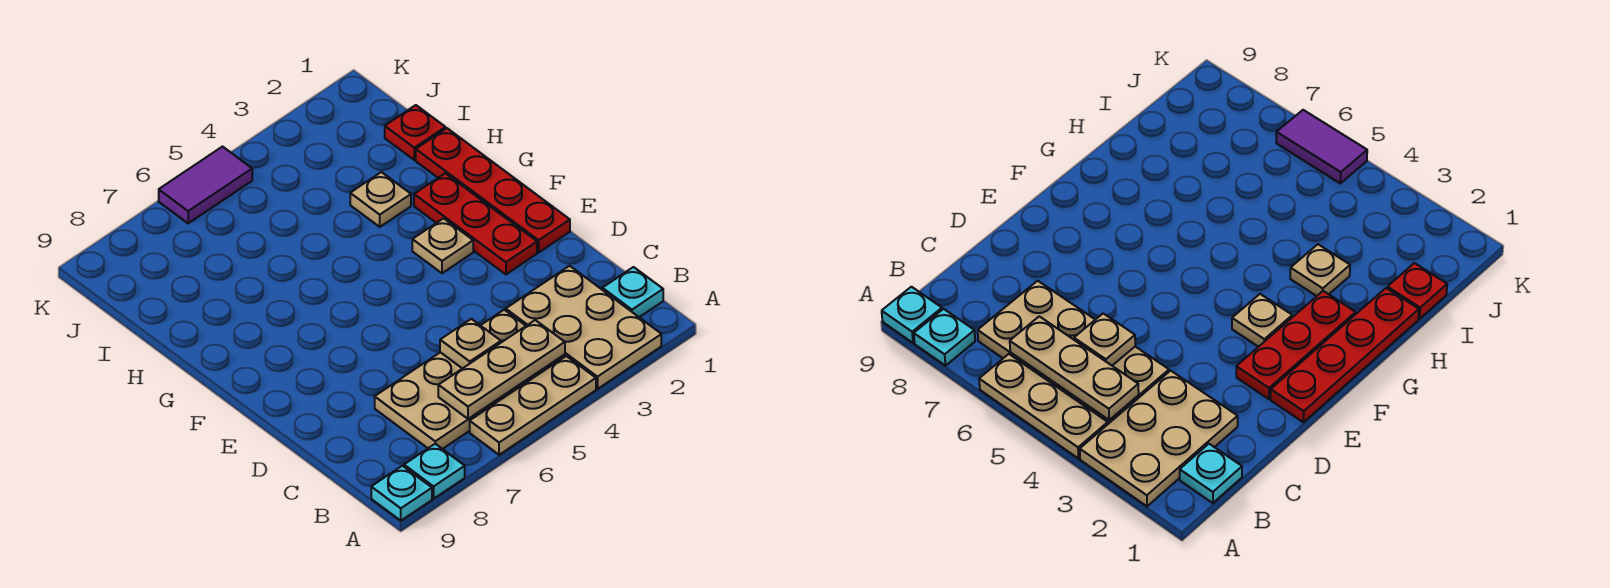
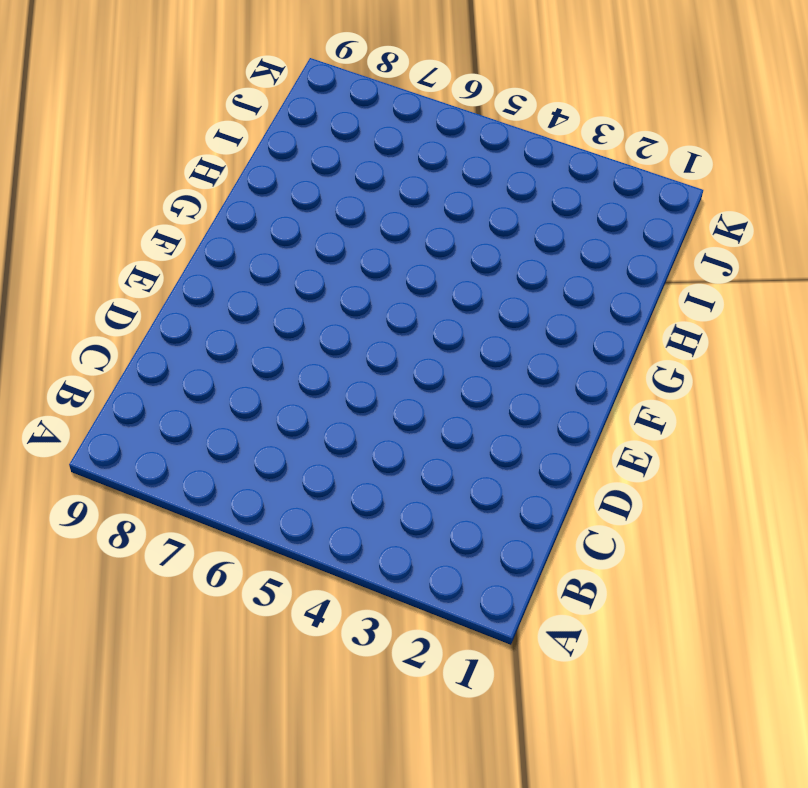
none -> tan 2x3 plate [506,266,661,389]
none -> tan 1x3 plate [470,356,596,455]
none -> cyan 1x1 plate [404,444,465,499]

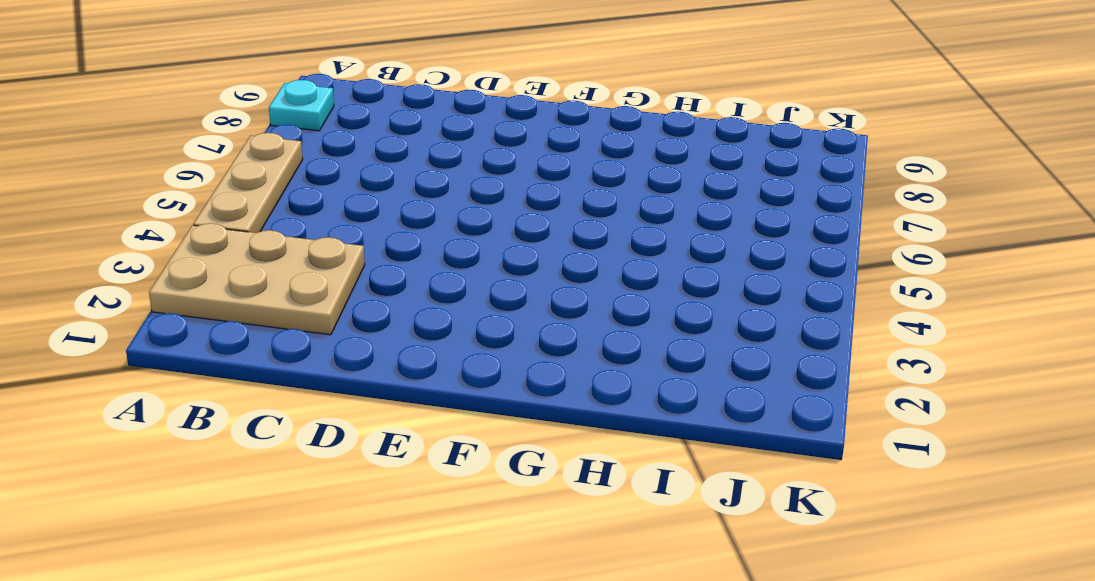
none -> cyan 1x1 plate [371,466,432,521]
none -> cyan 1x1 plate [602,267,663,317]
none -> tan 2x4 plate [375,310,565,449]

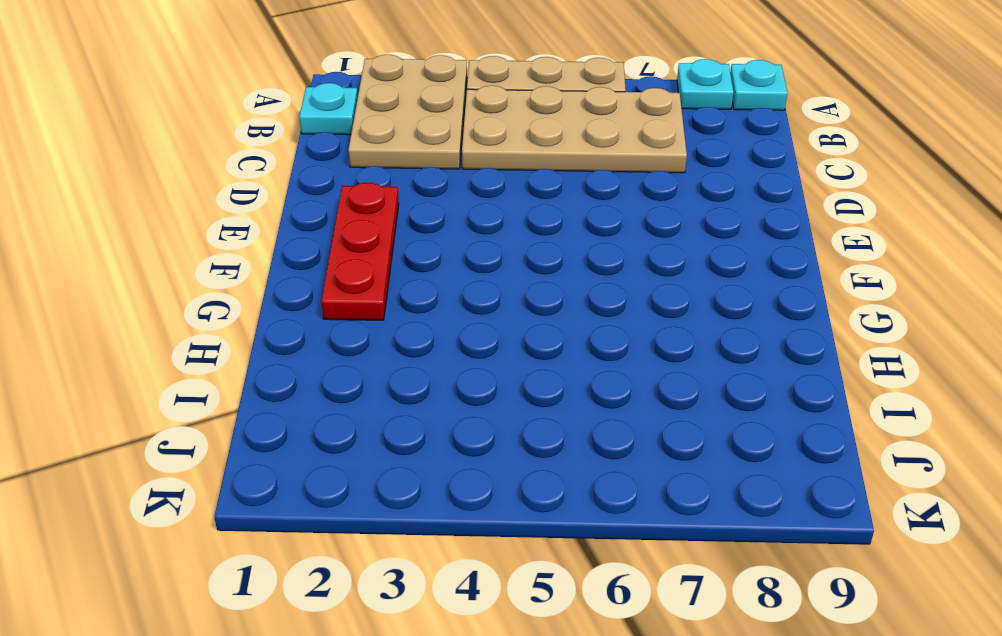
none -> red 1x4 plate [416,128,570,252]
none -> tan 1x1 plate [412,218,473,273]
none -> tan 1x1 plate [350,172,411,227]

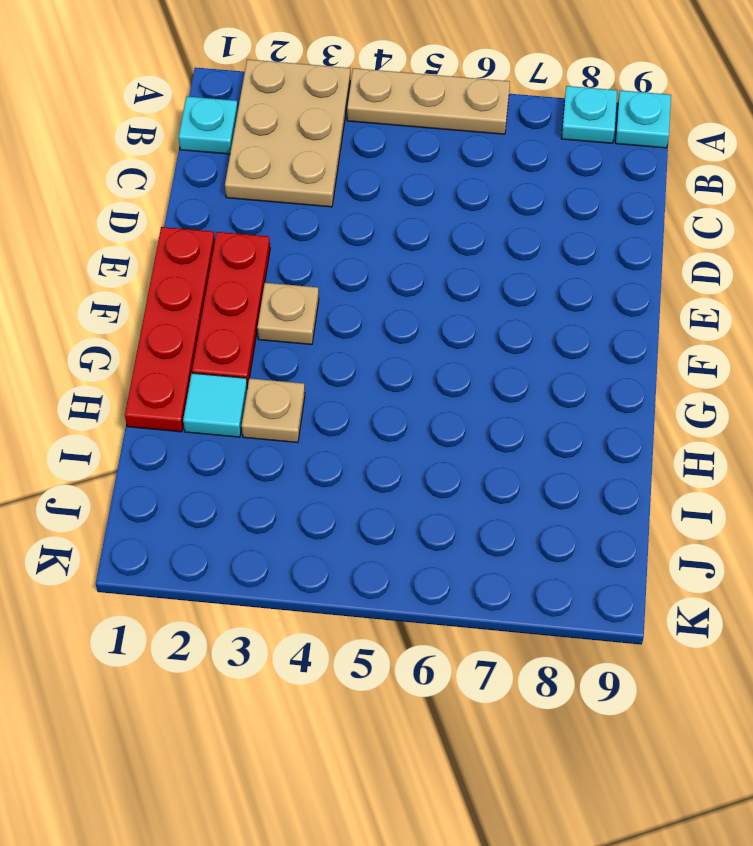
cyan 1x1 tile [183,373,247,437] -> none
none -> tan 2x4 plate [375,310,565,449]
none -> red 1x1 plate [385,105,445,160]
none -> purple 1x2 tile [159,147,252,223]

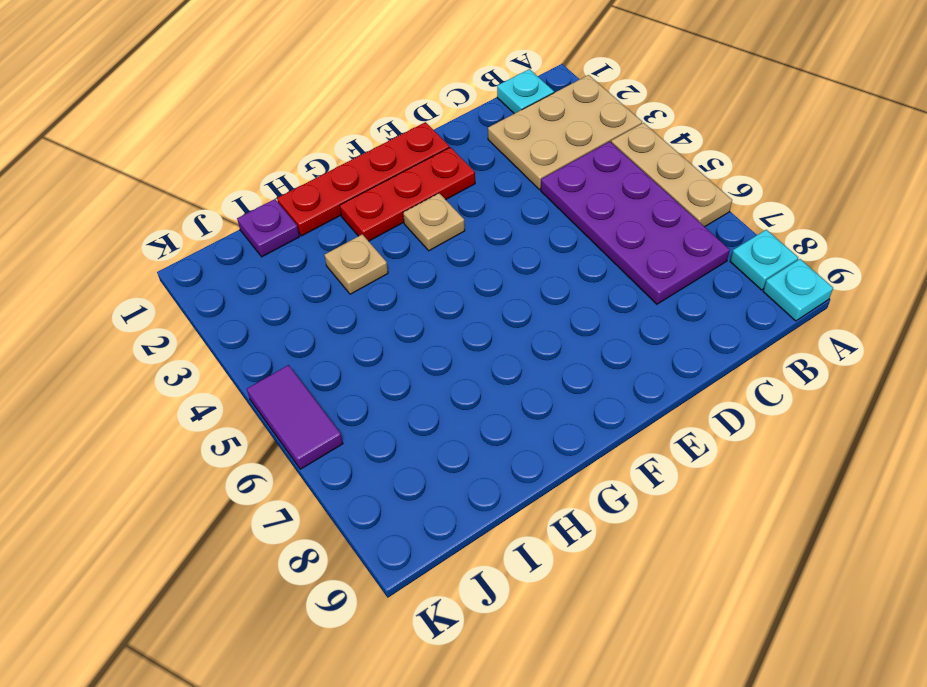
purple 2x4 plate [541,141,730,304] -> tan 2x4 plate [375,310,565,449]
purple 1x1 plate [237,199,299,257] -> red 1x1 plate [385,105,445,160]
none -> tan 1x3 plate [438,320,565,419]
none -> tan 1x1 plate [440,319,501,369]

